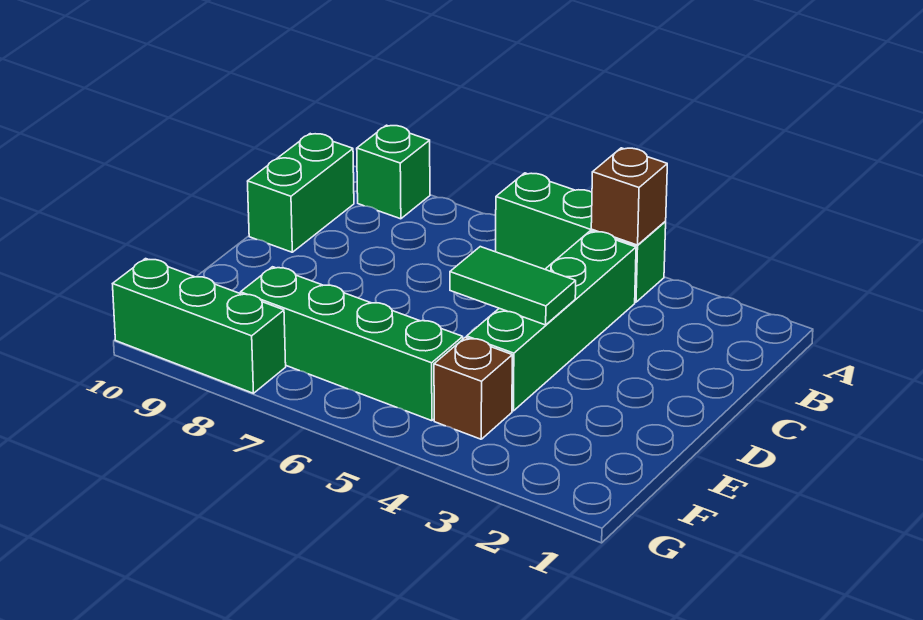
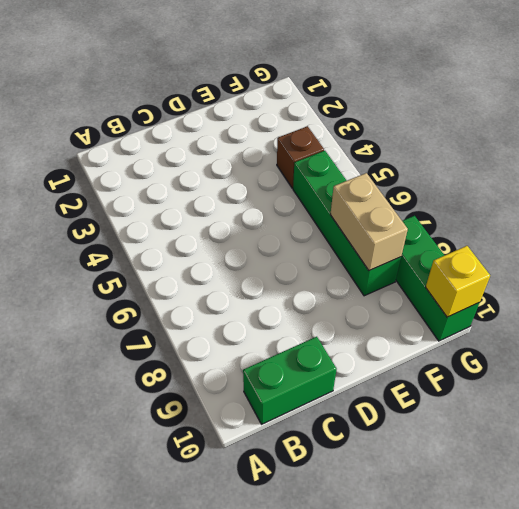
tan 1x2 brick [330,173,408,271] -> none
yellow 1x1 brick [426,246,490,317] -> none
none -> green 1x3 brick [496,173,666,302]
none -> green 1x1 brick [357,125,430,219]

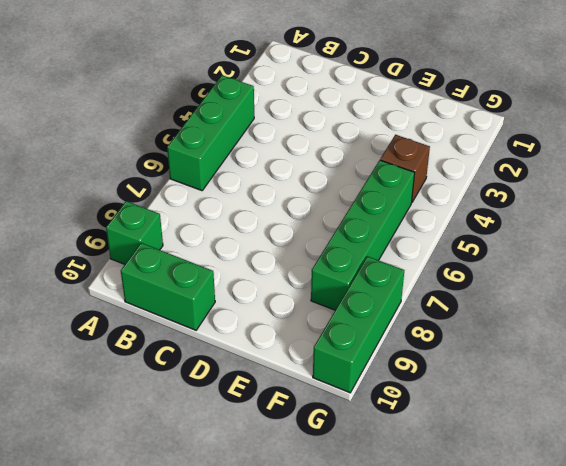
none -> green 1x4 brick [467,231,636,411]
none -> brown 1x1 brick [591,148,667,245]

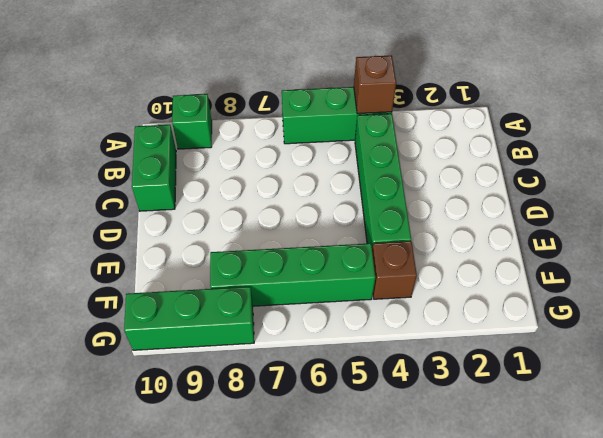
none -> green 1x2 tile [450,247,576,325]

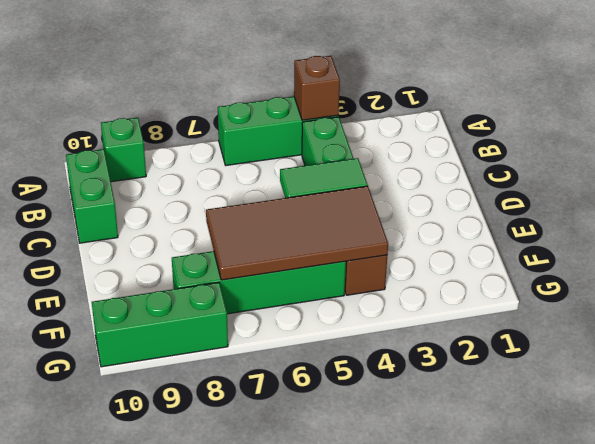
brown 2x4 tile [206,186,388,280] -> none

